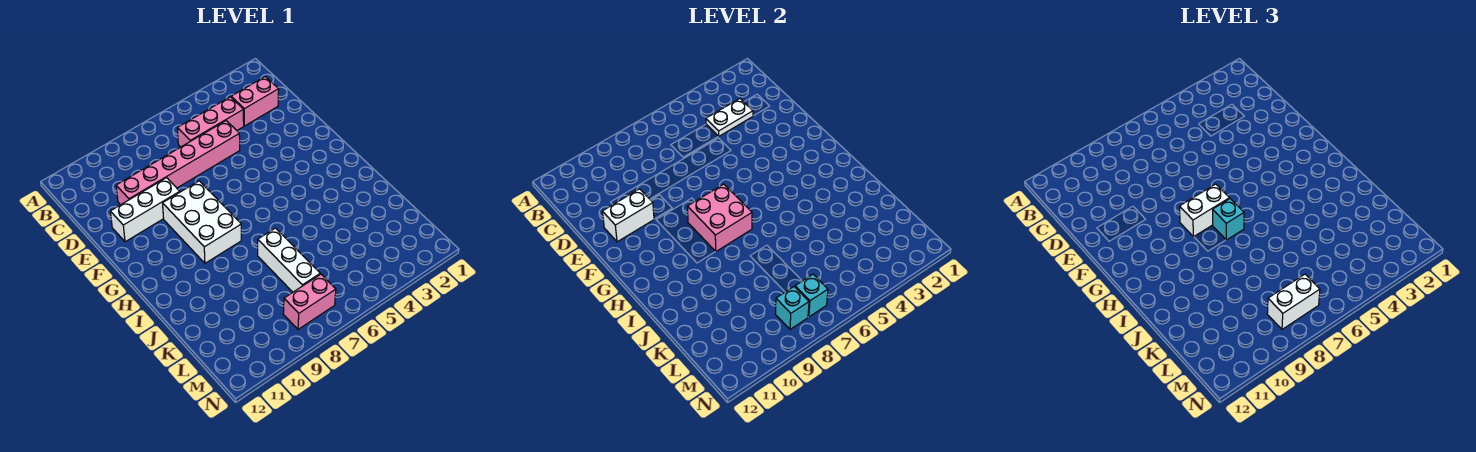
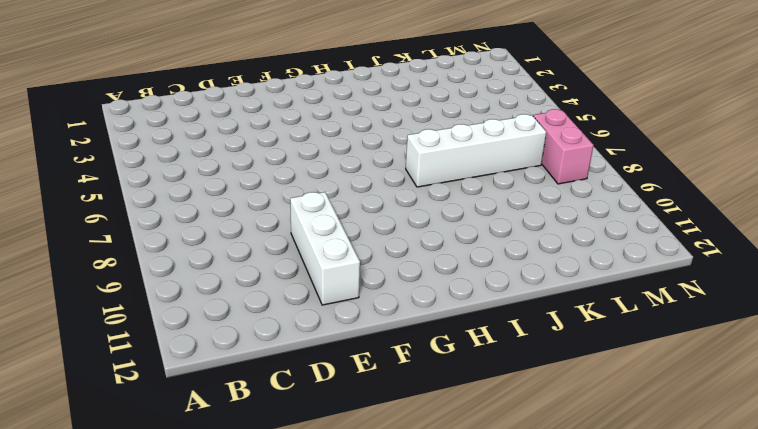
white 1x4 brick [406,114,546,187] -> white 1x3 brick [258,228,320,292]
none -> pink 1x2 brick [231,77,279,126]
none -> pink 1x3 brick [177,97,244,147]
none -> pink 1x6 brick [116,121,240,205]

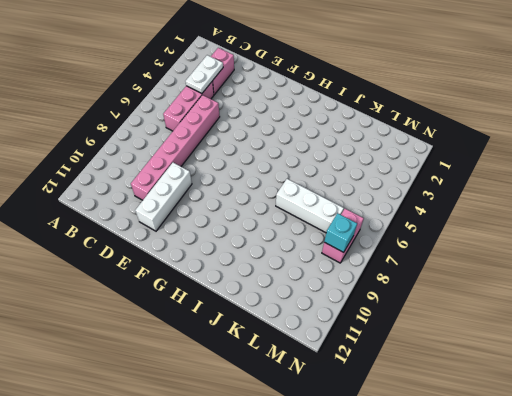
none -> white 2x3 brick [163,181,241,263]
none -> white 1x2 brick [602,189,654,242]
none -> pink 2x2 brick [687,184,752,251]

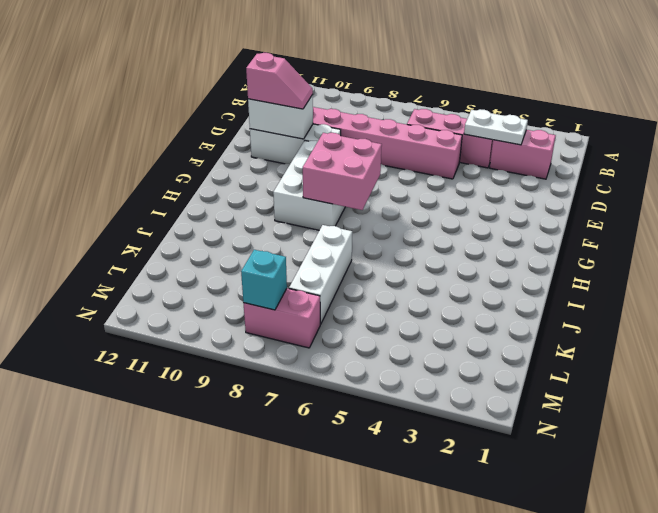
pink 1x2 slope [246,53,313,109] -> none
none -> cyan 1x1 brick [795,274,828,317]
none -> white 1x2 brick [1179,184,1230,237]
none -> cyan 1x1 brick [1213,199,1244,240]

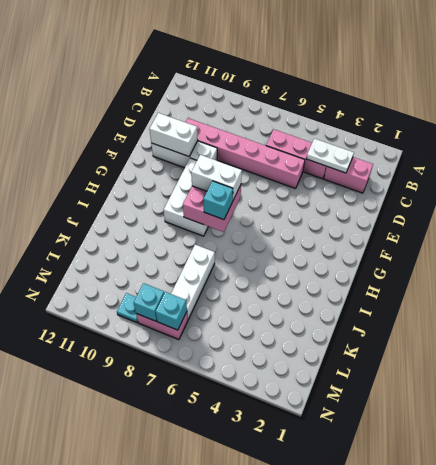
cyan 1x1 plate [117,293,138,323] -> none
none -> white 1x2 brick [1267,274,1320,329]

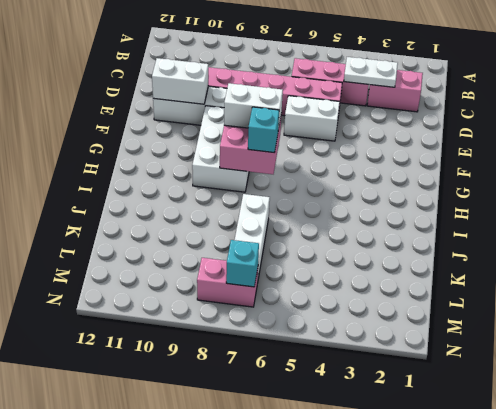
white 1x2 brick [284,96,340,141] -> white 1x2 brick moved to [1267,274,1320,329]
none -> cyan 1x1 brick [775,287,809,329]

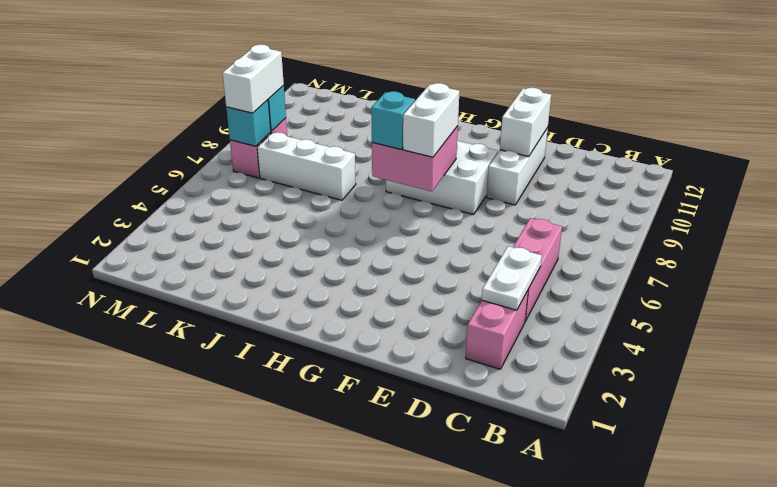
none -> pink 1x6 brick [116,121,240,205]

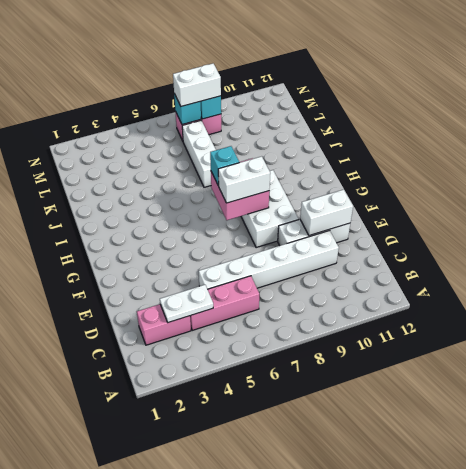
white 1x6 brick [199,231,339,289] -> pink 1x6 brick [116,121,240,205]

